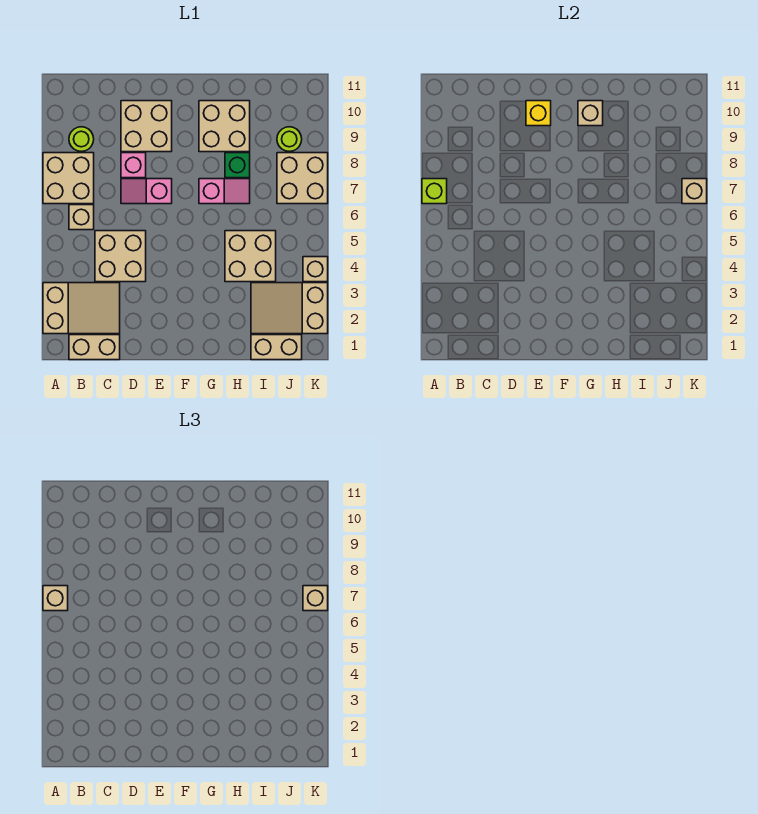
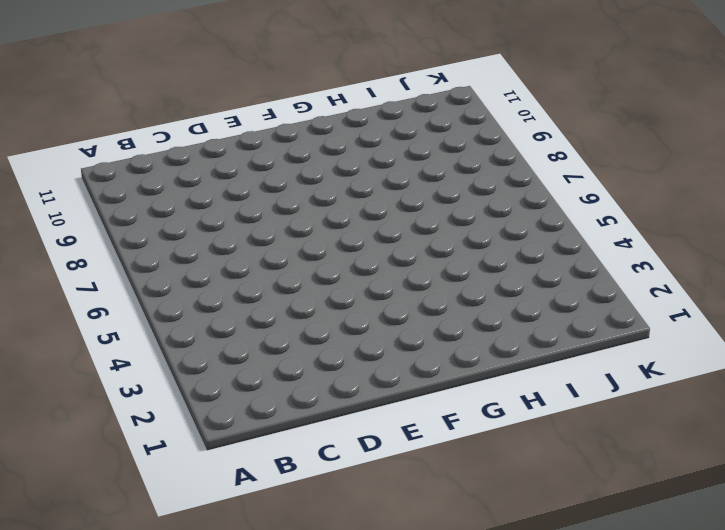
none -> tan 2x3 slope [43,283,120,334]
none -> tan 2x2 brick [43,153,94,204]
none -> tan 1x2 brick [69,335,120,360]

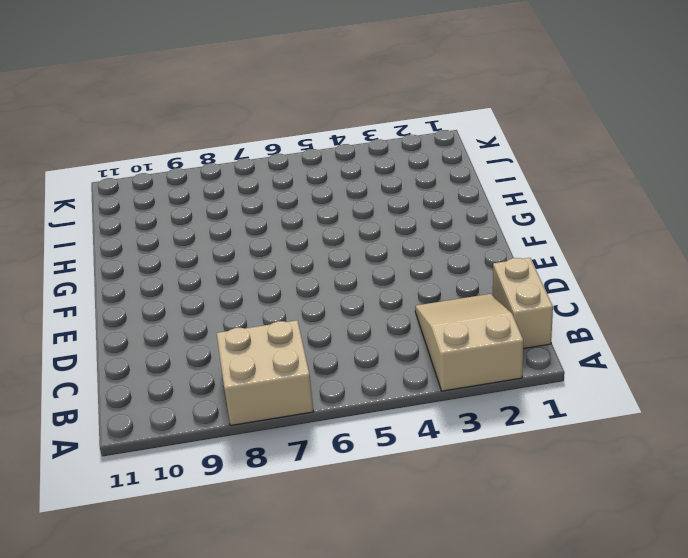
none -> tan 1x1 brick [69,205,94,230]
none -> lime 1x1 round brick [69,127,94,151]
none -> tan 2x2 brick [95,231,146,282]

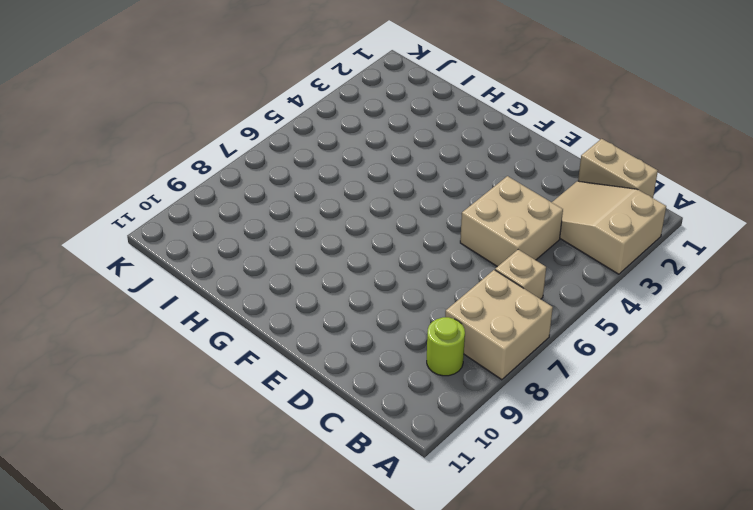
none -> pink 1x2 slope [121,179,172,204]
none -> pink 1x1 brick [121,153,146,178]
none -> tan 2x2 brick [121,101,172,152]

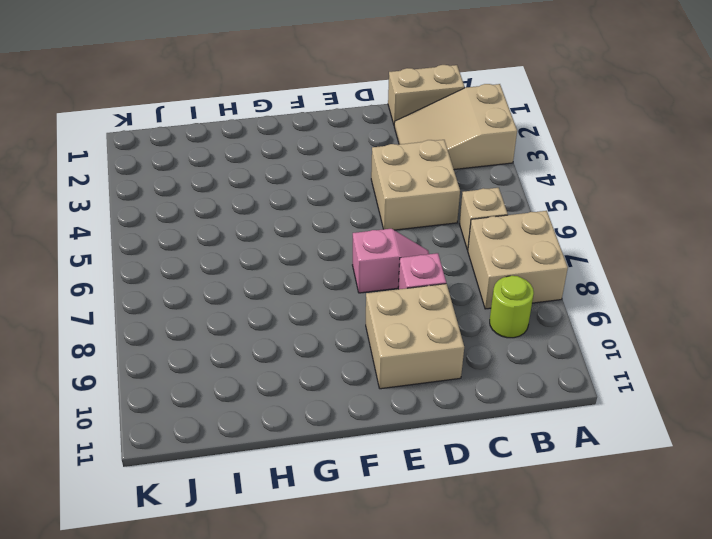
none -> pink 1x2 slope [199,179,250,204]
none -> tan 2x2 brick [199,101,250,152]
none -> tan 2x2 brick [225,231,276,282]

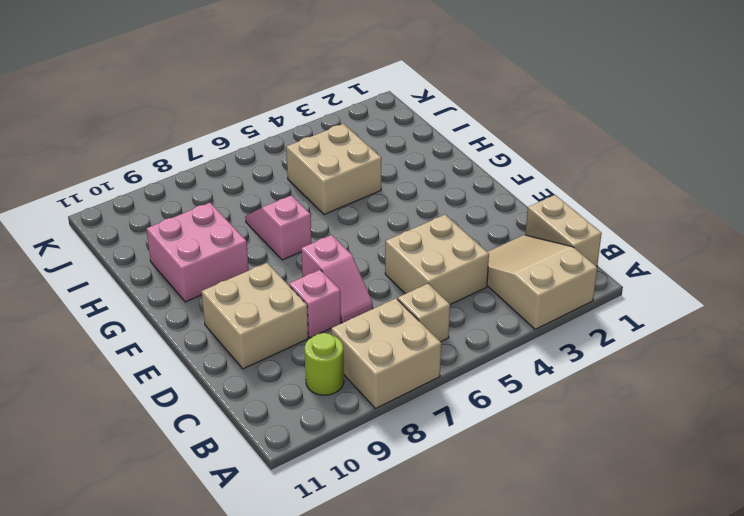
pink 2x2 brick [147,203,249,302] -> tan 2x2 brick [199,101,250,152]
none -> green 1x1 brick [225,153,250,178]
none -> tan 1x2 brick [251,335,302,360]
none -> tan 2x3 slope [251,283,328,334]

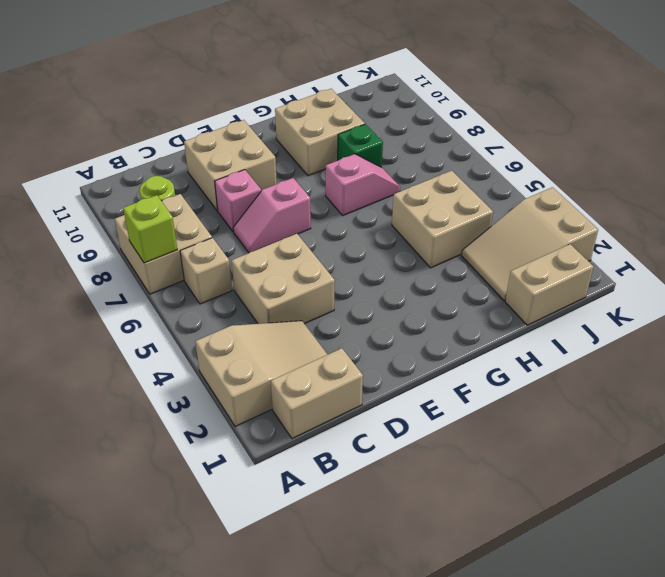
none -> tan 2x2 brick [277,153,328,204]
none -> lime 1x1 round brick [277,127,302,151]
none -> tan 1x1 brick [303,257,328,282]

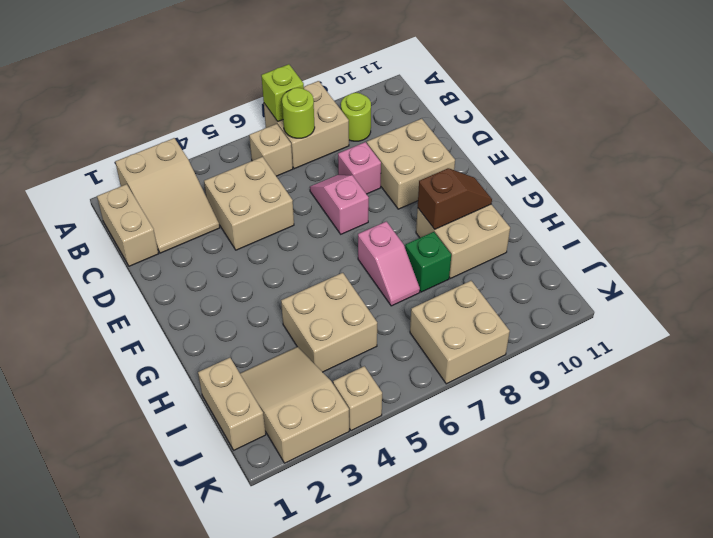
lime 1x1 round brick [282,88,315,138] -> lime 1x1 round brick moved to [277,127,302,151]
brown 1x2 slope [418,168,492,229] -> tan 1x1 brick [578,101,603,126]
none -> yellow 1x1 brick [526,101,551,126]
none -> tan 1x1 brick [682,179,707,204]
none -> tan 1x1 brick [43,586,68,611]

